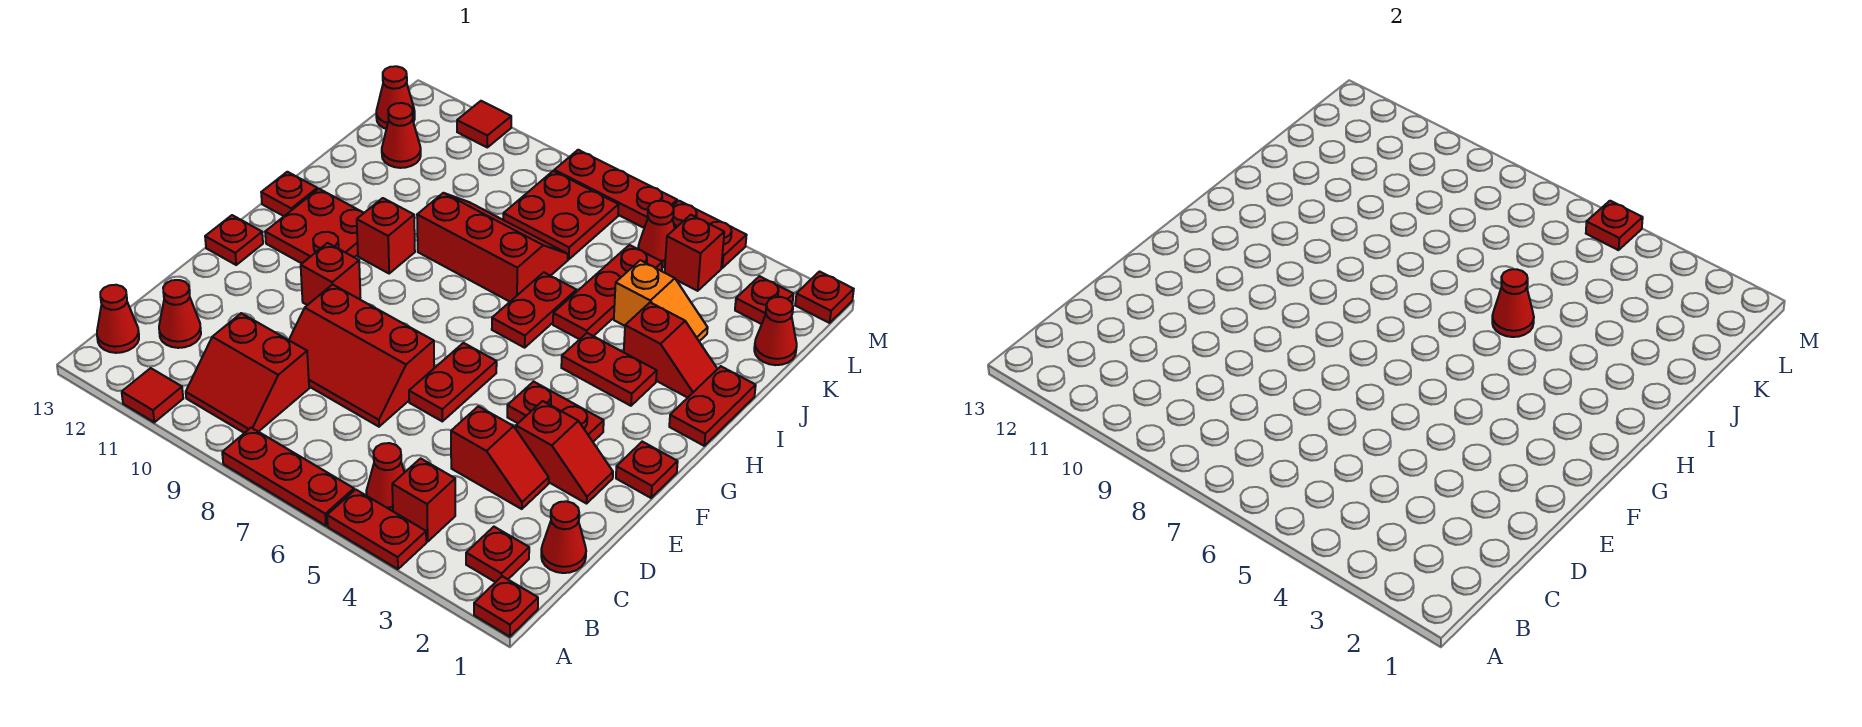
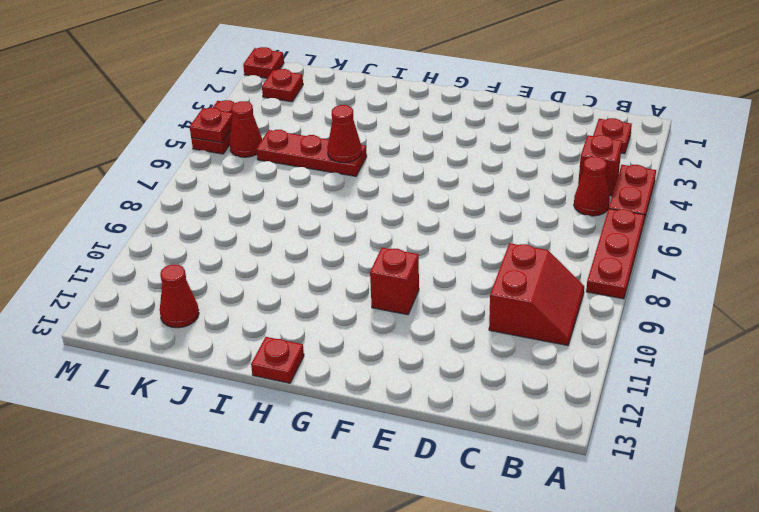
none -> red 1x1 plate [474,576,538,637]
none -> red 1x1 tile [122,368,183,422]
none -> red 1x1 cone [97,285,139,353]
none -> red 1x1 cone [541,501,586,573]

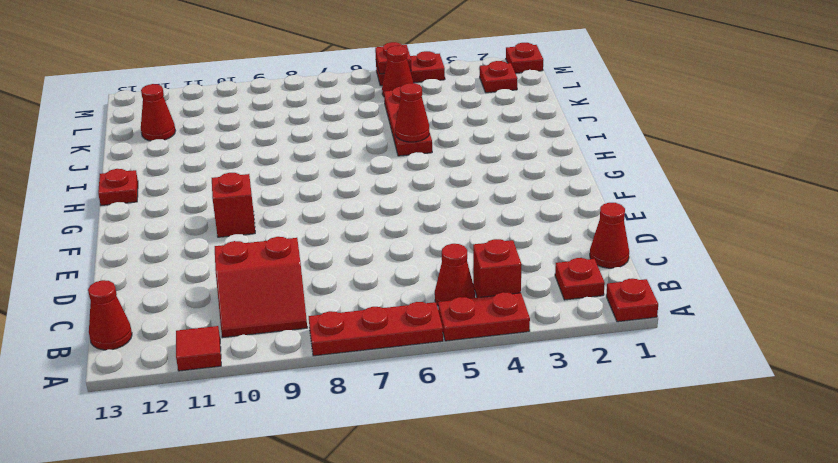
none -> red 1x1 cone [159,280,201,348]
none -> red 1x2 slope [451,406,549,509]
none -> red 2x3 slope [289,284,434,427]
none -> red 1x2 slope [516,401,613,504]

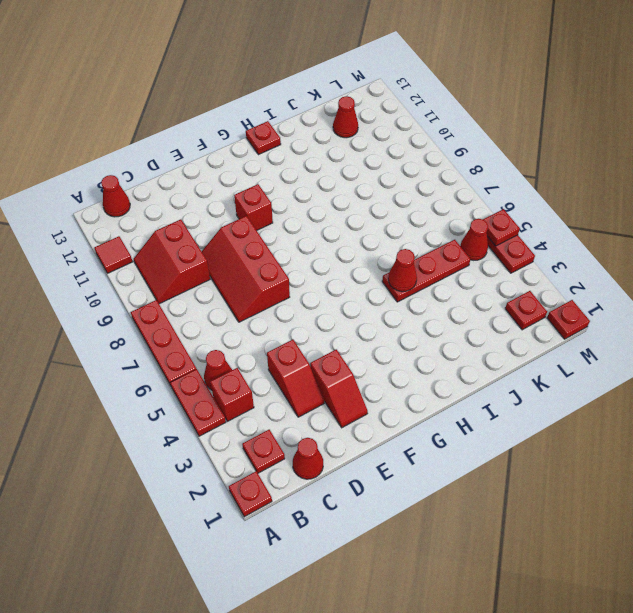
none -> red 1x1 cone [159,280,201,348]
none -> red 1x2 plate [409,343,497,421]
none -> red 1x1 plate [616,442,678,498]
none -> red 1x2 plate [507,382,604,442]

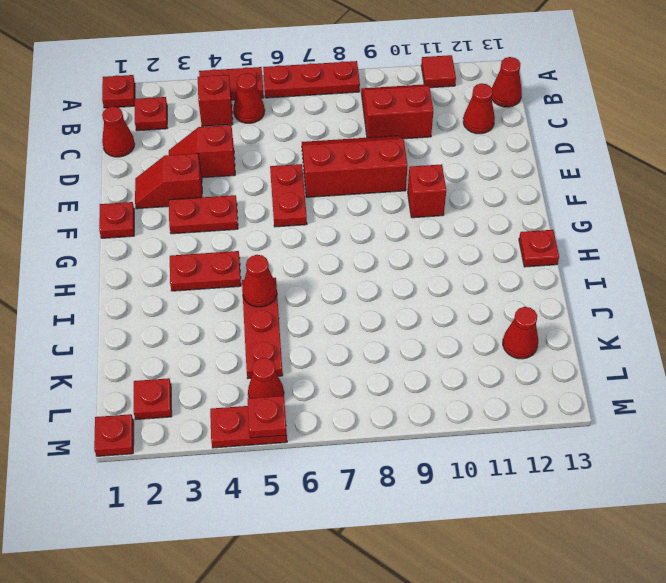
none -> red 1x1 plate [205,215,263,265]
none -> red 2x2 plate [265,189,363,263]
none -> red 1x2 plate [669,366,756,446]
none -> red 1x2 plate [492,272,577,348]

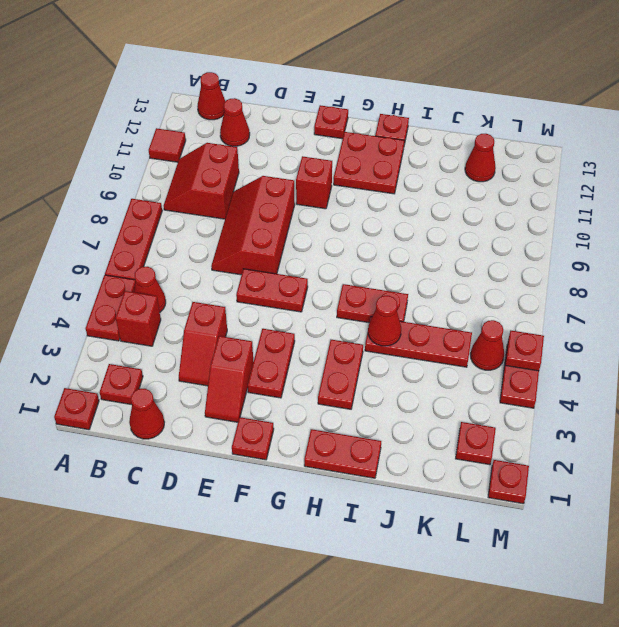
none -> red 1x1 brick [357,198,415,273]
none -> red 1x2 slope [624,302,717,398]
none -> red 2x3 slope [417,193,568,302]
none -> orange 1x2 slope [614,260,708,341]

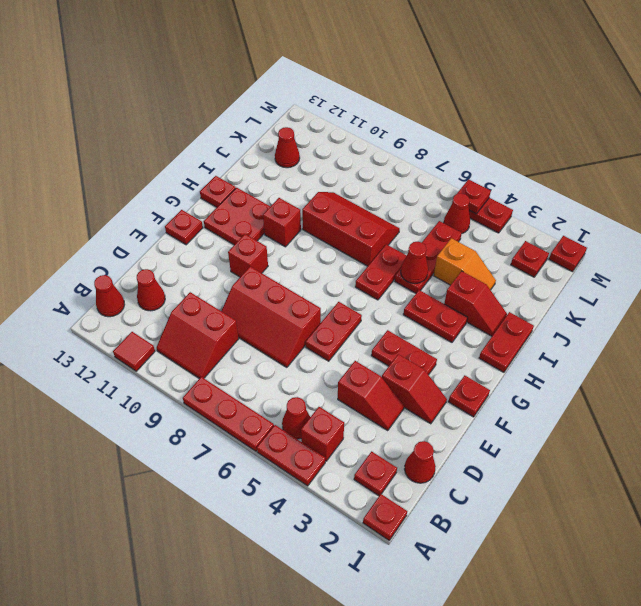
none -> red 1x1 cone [754,297,797,365]
none -> red 2x2 plate [503,171,619,259]
none -> red 1x1 brick [665,215,724,291]
none -> red 1x1 cone [376,66,415,129]

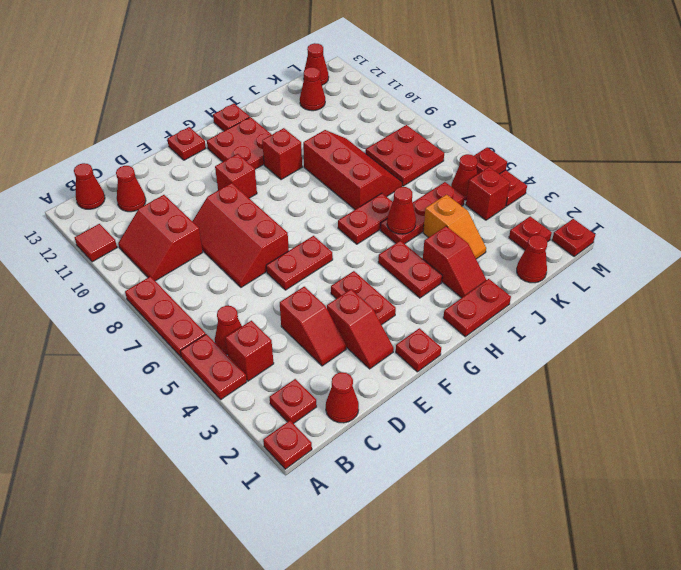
none -> red 1x3 plate [554,150,677,228]
none -> red 1x1 tile [457,101,511,147]

